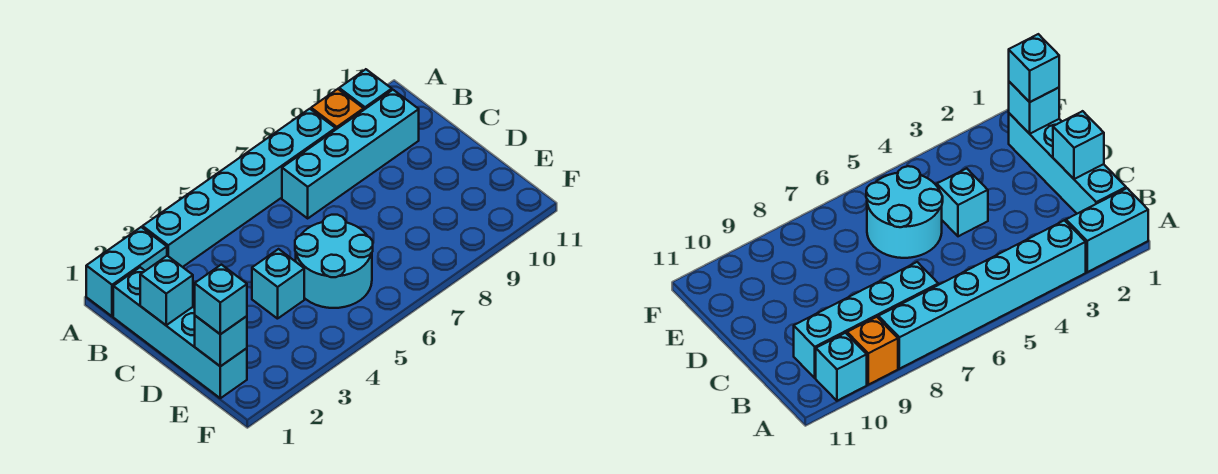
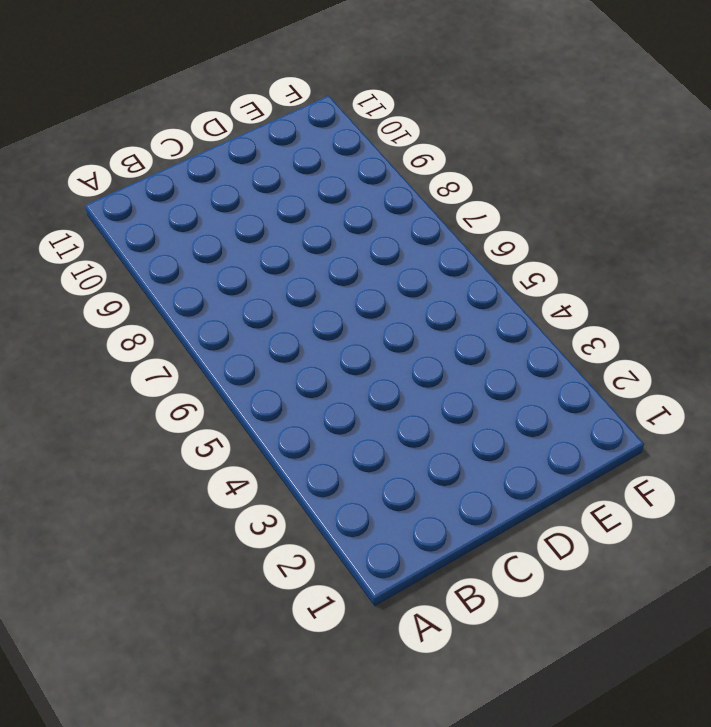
none -> cyan 1x2 brick [86,227,167,316]
none -> cyan 1x6 brick [143,109,336,267]

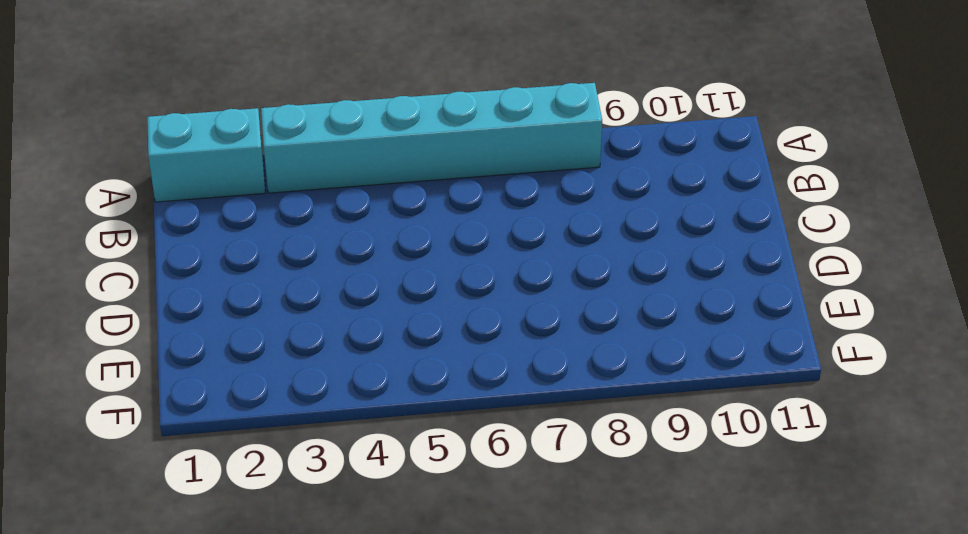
none -> orange 1x1 brick [311,89,364,129]
none -> cyan 1x1 brick [339,69,392,110]

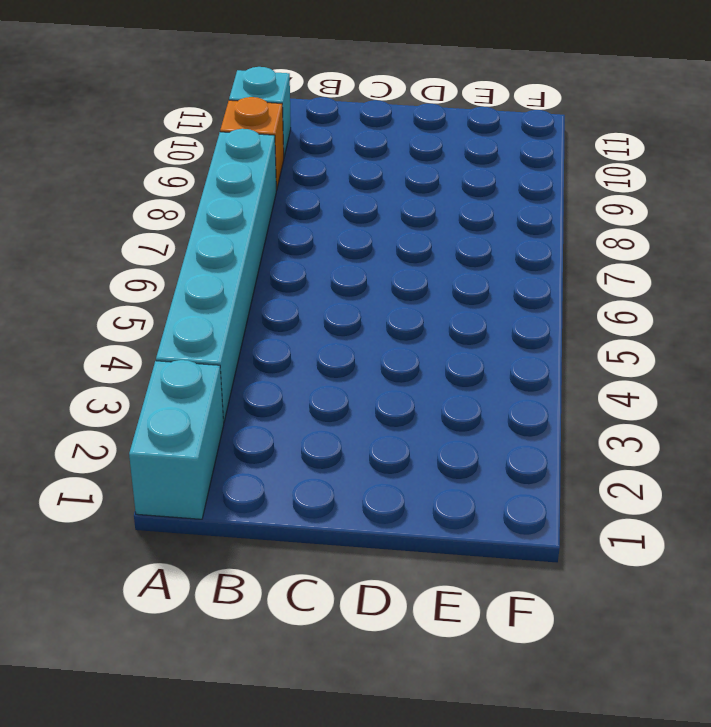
none -> cyan 1x4 brick [113,267,247,398]
none -> cyan 1x4 brick [282,90,419,218]

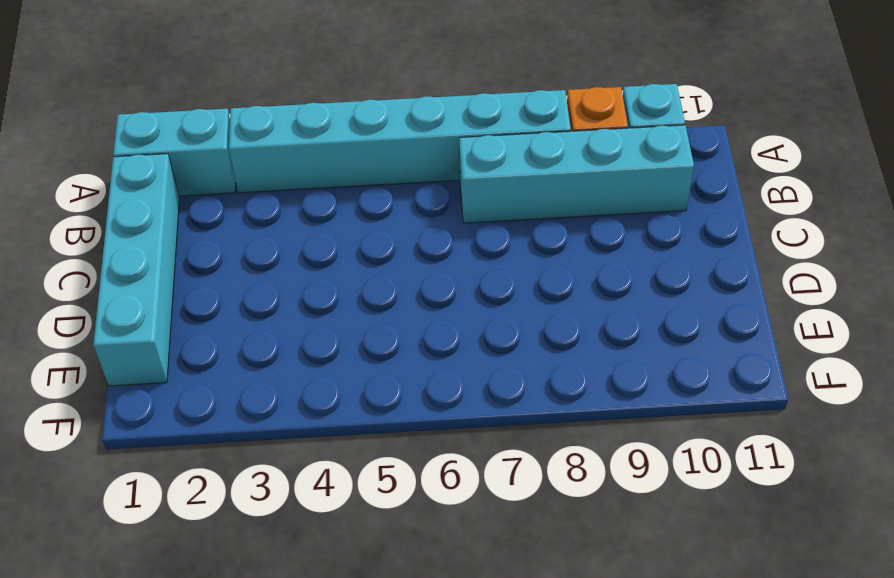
none -> cyan 1x1 brick [252,249,304,319]
none -> cyan 2x2 round brick [295,215,373,308]

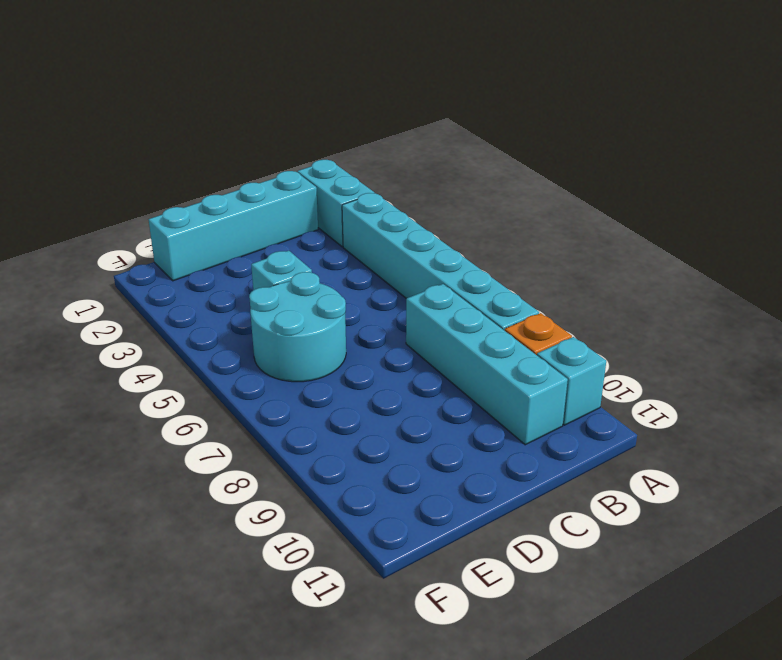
none -> cyan 1x1 brick [140,256,193,325]
none -> cyan 1x1 brick [195,316,247,366]

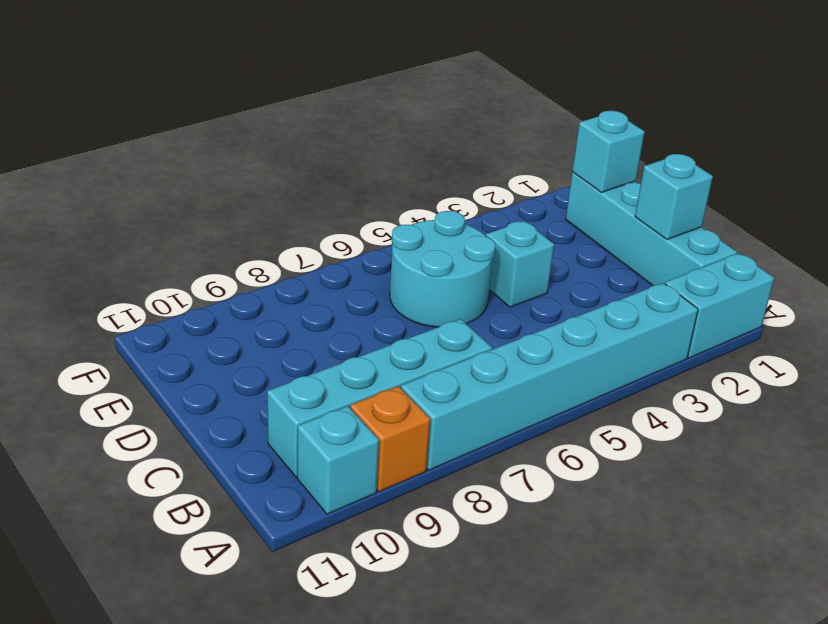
none -> cyan 1x1 brick [195,265,247,334]

